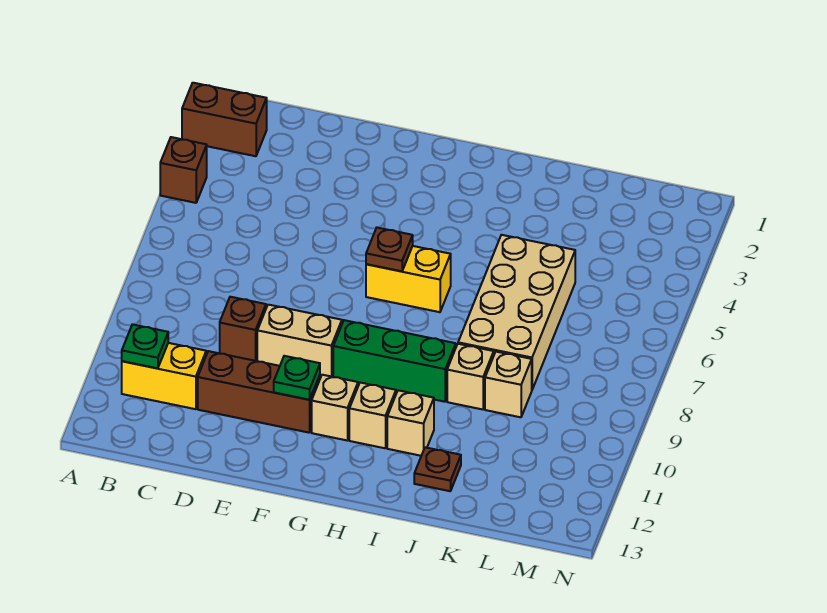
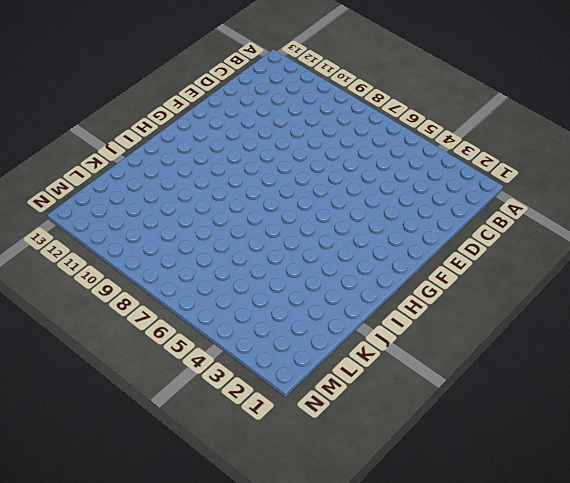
none -> brown 1x2 brick [182,83,267,156]
none -> brown 1x1 brick [160,137,207,203]
none -> yellow 1x2 brick [122,343,206,409]

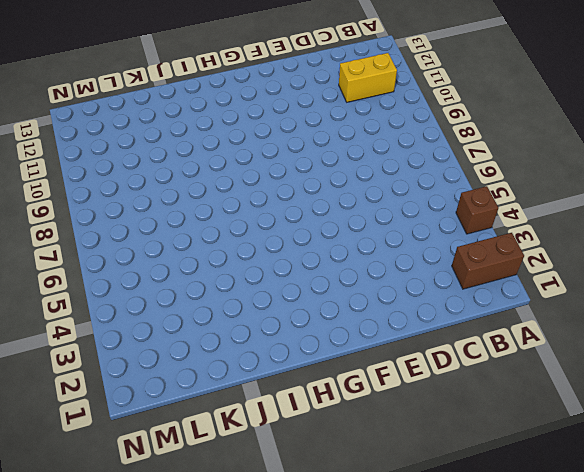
none -> brown 1x1 brick [220,297,266,361]
none -> brown 1x3 brick [198,351,320,433]
none -> tan 1x2 brick [257,305,342,376]

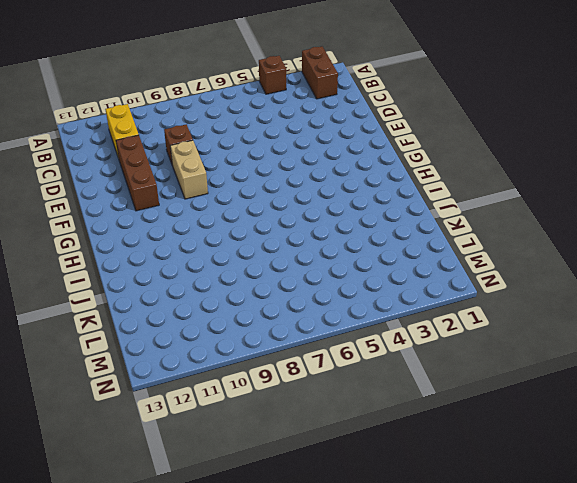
none -> yellow 1x2 brick [366,246,451,312]
none -> green 1x3 brick [333,320,456,402]
none -> tan 1x1 brick [312,375,358,440]

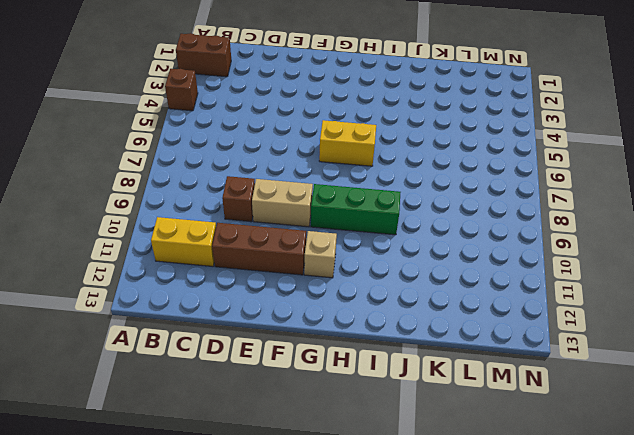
none -> tan 1x1 brick [349,383,396,448]
none -> tan 1x1 brick [387,390,434,456]
none -> tan 2x4 brick [458,235,575,389]

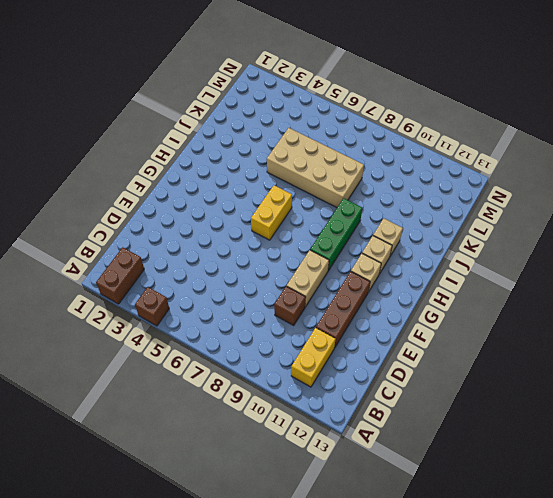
none -> tan 1x1 brick [447,344,494,409]
none -> brown 1x1 plate [414,447,461,491]
none -> tan 1x1 brick [485,352,532,417]

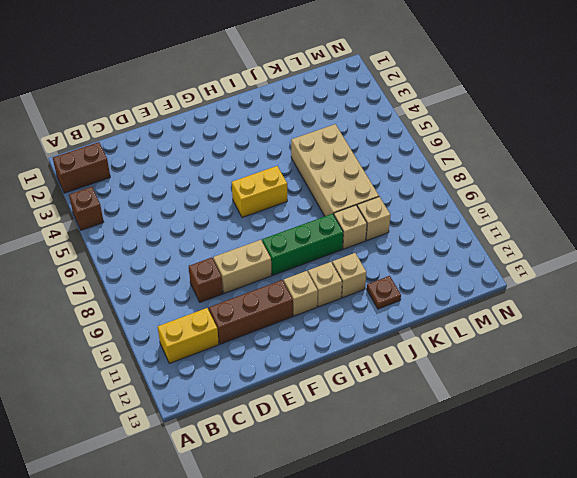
none -> green 1x1 plate [122,324,168,368]
none -> green 1x1 plate [274,356,320,400]
none -> brown 1x1 plate [366,228,413,271]

